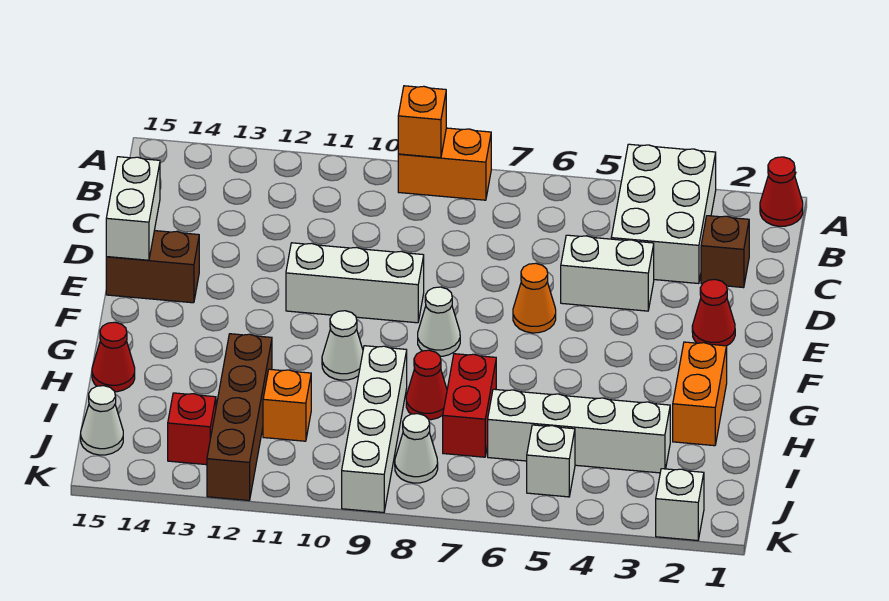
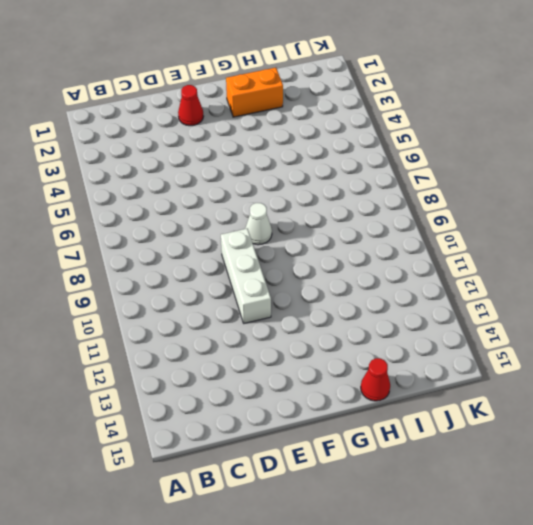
none -> red 1x1 cone [760,157,803,226]
none -> white 2x3 brick [611,144,716,284]
none -> orange 1x2 brick [398,128,491,200]

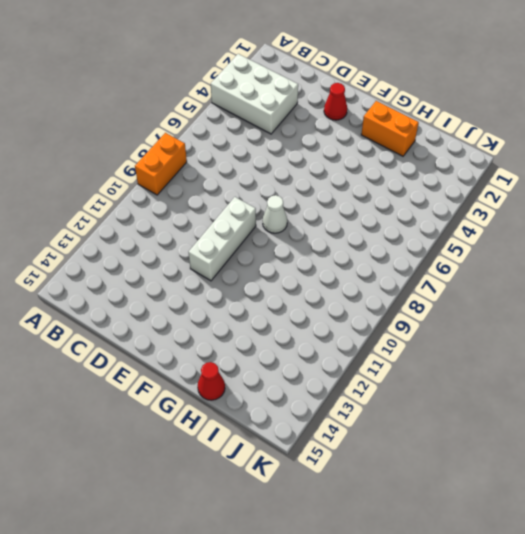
none -> red 1x1 cone [760,157,803,226]
none -> brown 1x1 brick [701,216,749,288]
none -> white 1x2 brick [561,235,654,311]

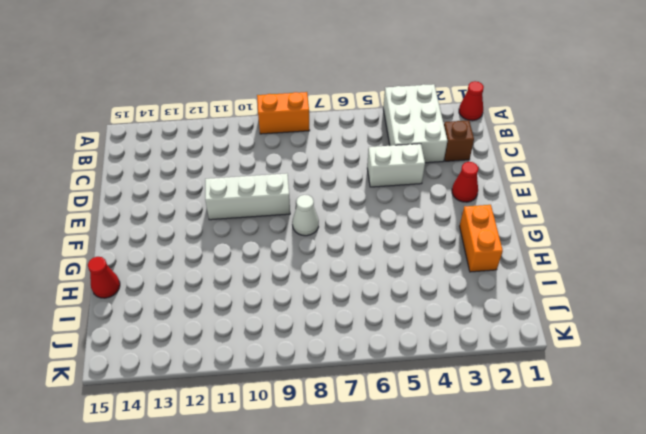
none -> orange 1x1 cone [513,263,556,333]
none -> brown 1x2 brick [106,231,199,303]
none -> white 1x1 cone [322,311,363,380]

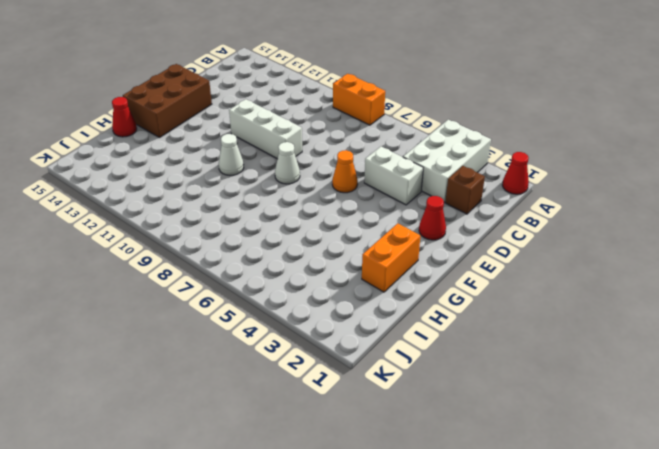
brown 2x3 brick [123,64,212,138] -> brown 1x2 brick [106,231,199,303]
none -> red 1x2 brick [443,354,496,457]
none -> red 1x1 cone [406,350,447,420]
none -> white 1x4 brick [342,346,407,513]

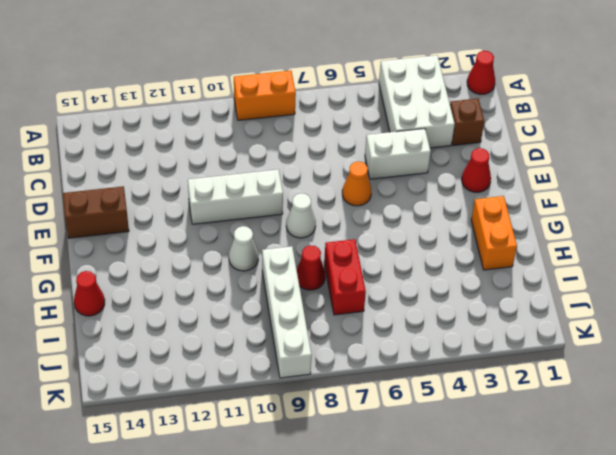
none -> brown 1x4 brick [207,334,272,500]
none -> white 1x4 brick [488,389,670,473]
none -> orange 1x1 brick [263,369,311,441]

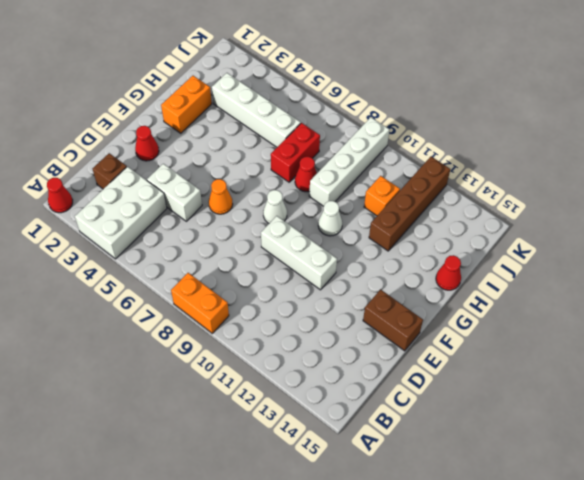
none -> white 1x1 brick [527,425,575,497]
none -> white 1x1 cone [395,414,438,483]
none -> red 1x1 brick [168,393,216,465]

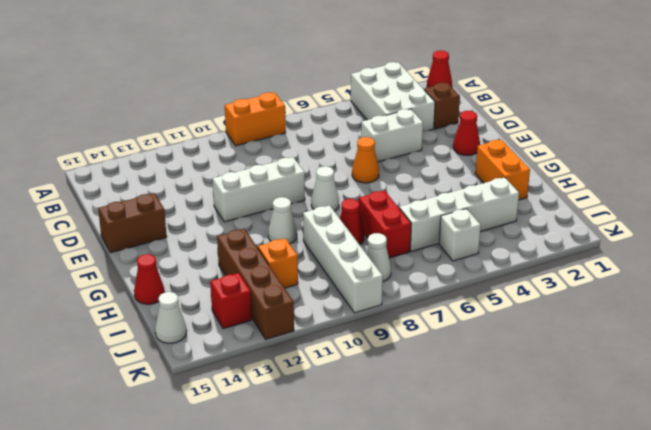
none -> white 1x1 brick [656,469,704,540]
none -> orange 1x1 brick [398,86,446,158]
none -> white 1x2 brick [106,157,160,260]

